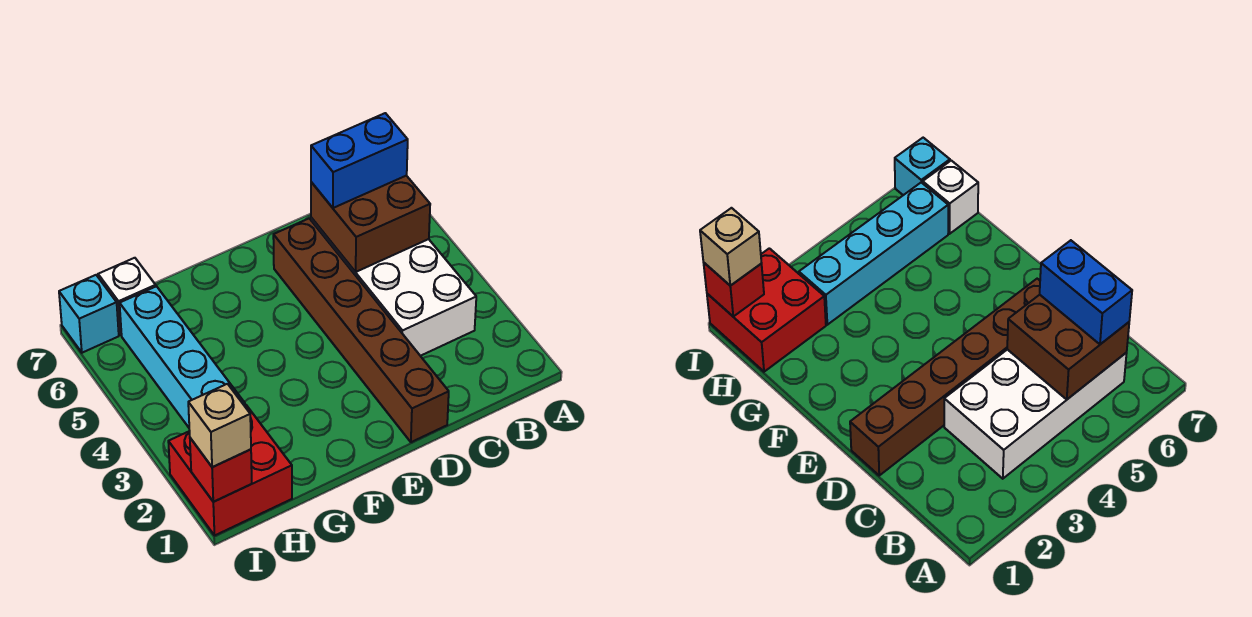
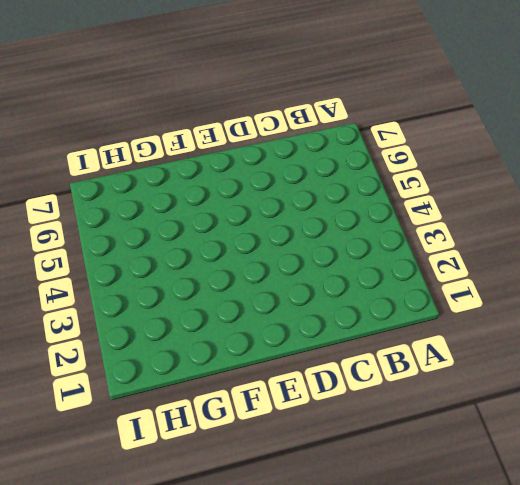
none -> white 2x4 brick [311,218,476,356]
none -> brown 1x6 brick [273,219,449,442]

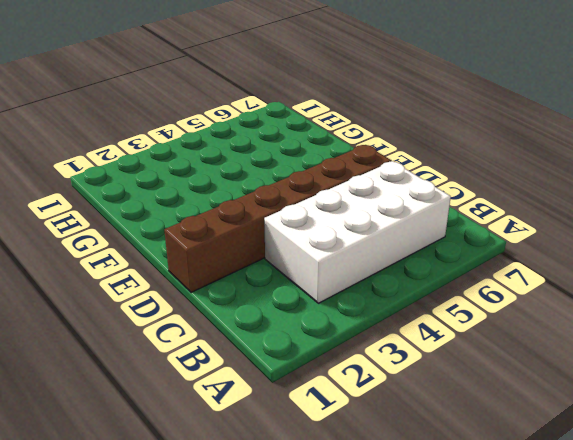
none -> red 2x2 brick [168,405,292,535]
none -> cyan 1x4 brick [120,286,245,427]

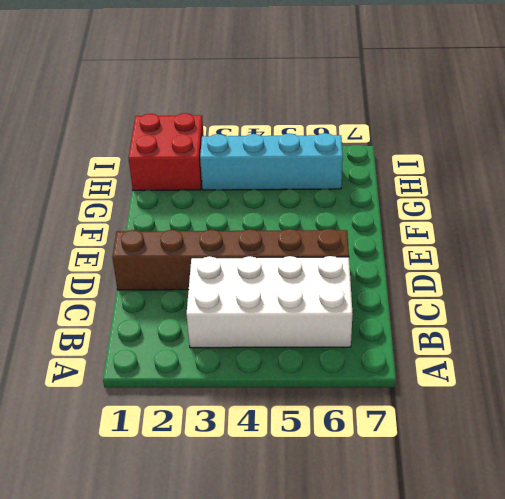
none -> white 1x1 brick [98,258,156,335]
none -> cyan 1x1 brick [59,275,119,353]

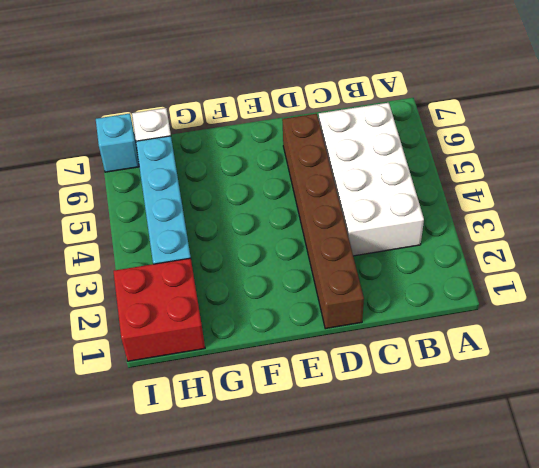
none -> brown 2x2 brick [311,176,430,272]
none -> red 1x1 brick [190,438,252,502]

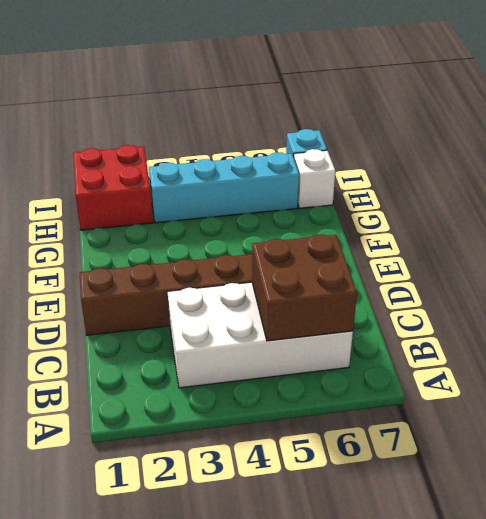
none -> red 1x1 brick [190,438,252,502]
none -> blue 1x2 brick [311,113,408,208]

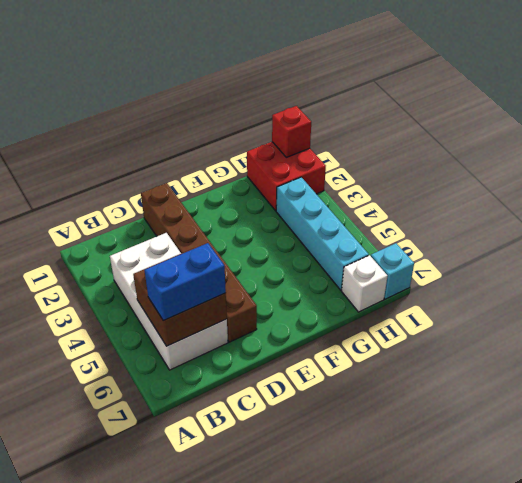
none -> tan 1x1 brick [188,384,251,467]

